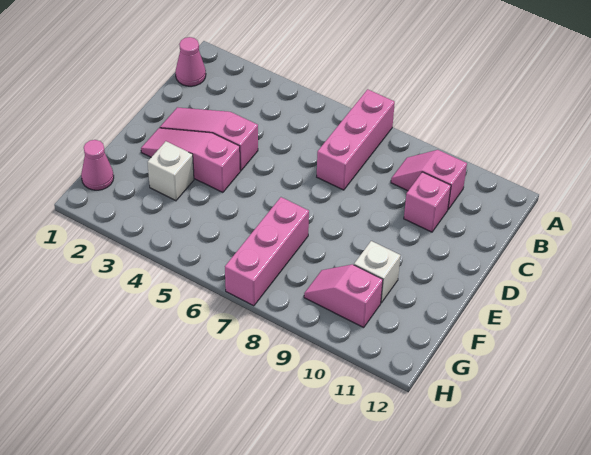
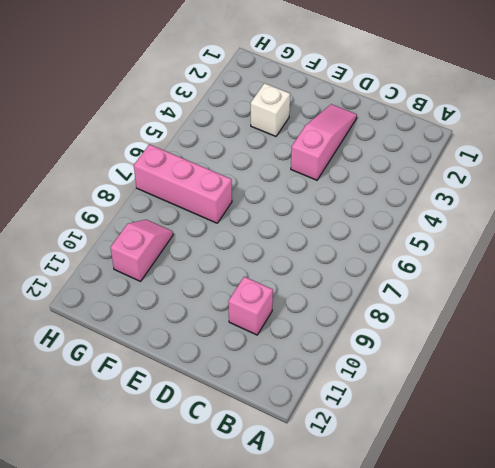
none -> pink 1x3 brick [317,89,395,190]
none -> pink 1x1 cone [175,37,206,86]

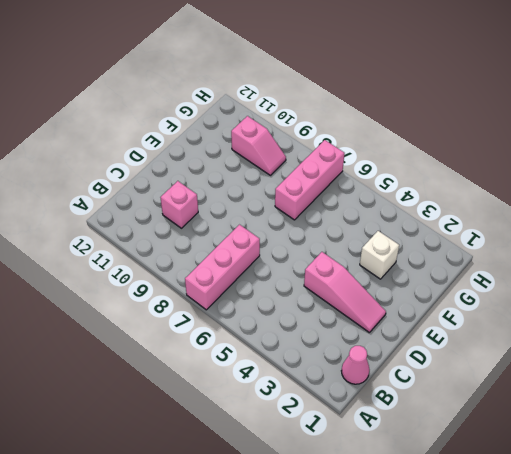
none -> pink 1x2 slope [391,150,467,209]
none -> pink 1x3 slope [141,128,240,192]

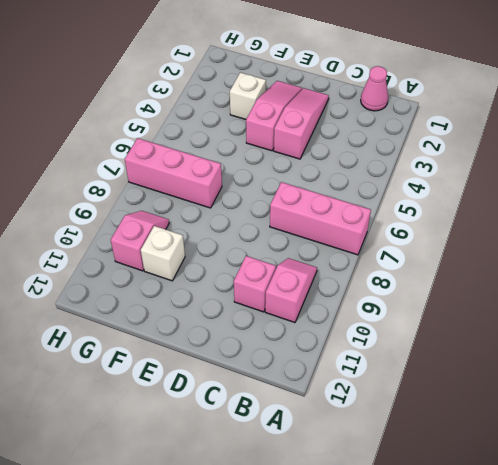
none -> pink 1x1 cone [81,140,114,190]

